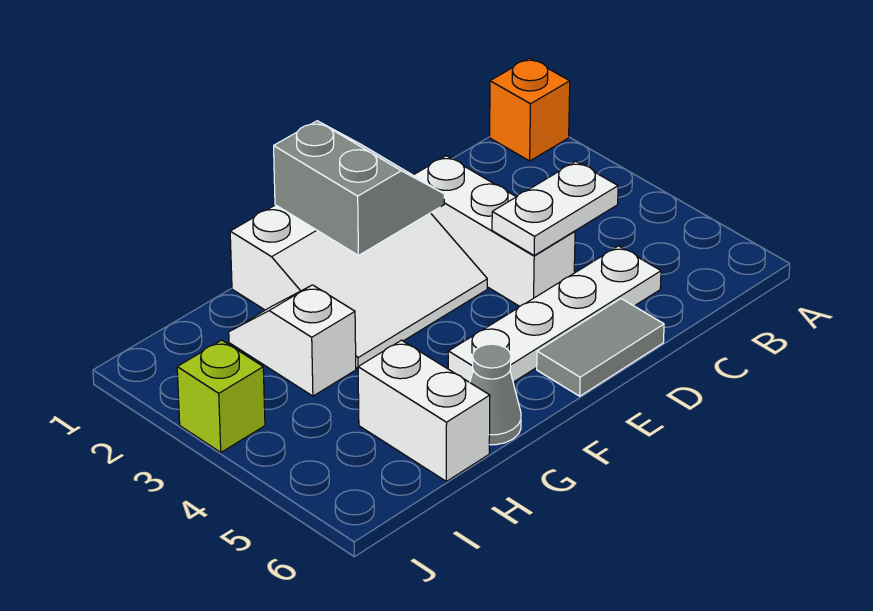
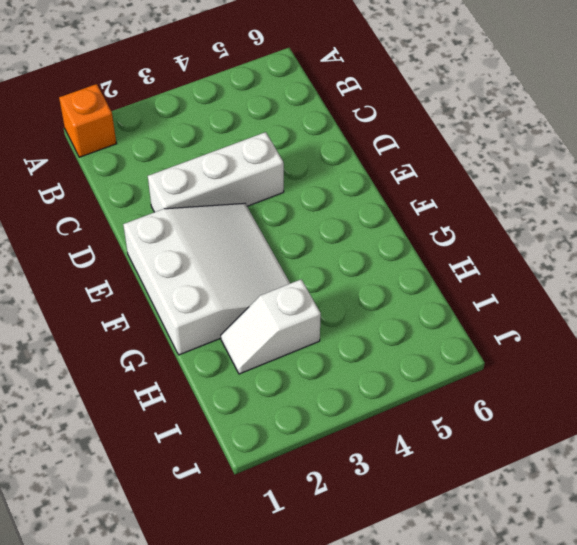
none -> white 1x4 plate [448,246,661,382]
none -> grey 1x2 tile [537,299,664,396]

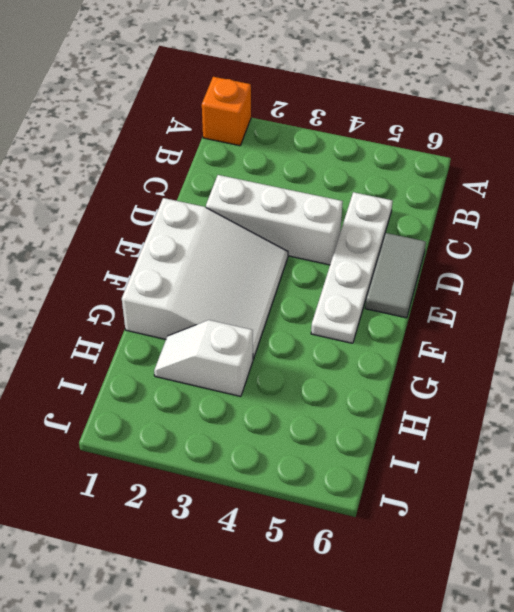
none -> grey 1x1 cone [470,344,521,445]
none -> white 1x2 brick [358,340,490,481]

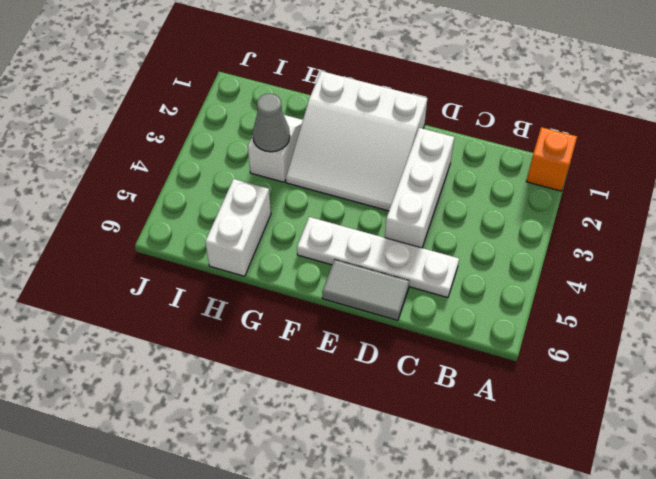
grey 1x1 cone [253,94,290,152] -> grey 1x1 cone moved to [470,344,521,445]
none -> lime 1x1 brick [177,340,265,452]
none -> white 1x2 plate [492,161,618,255]

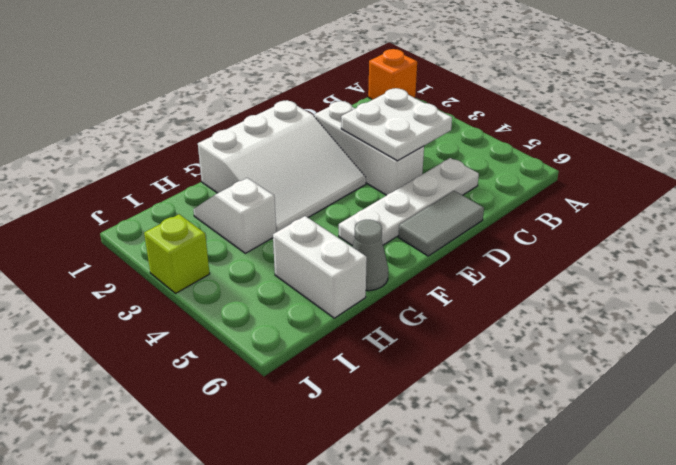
white 2x2 plate [341,88,452,161] -> white 1x2 plate [492,161,618,255]
none -> grey 2x2 slope [274,121,444,255]

